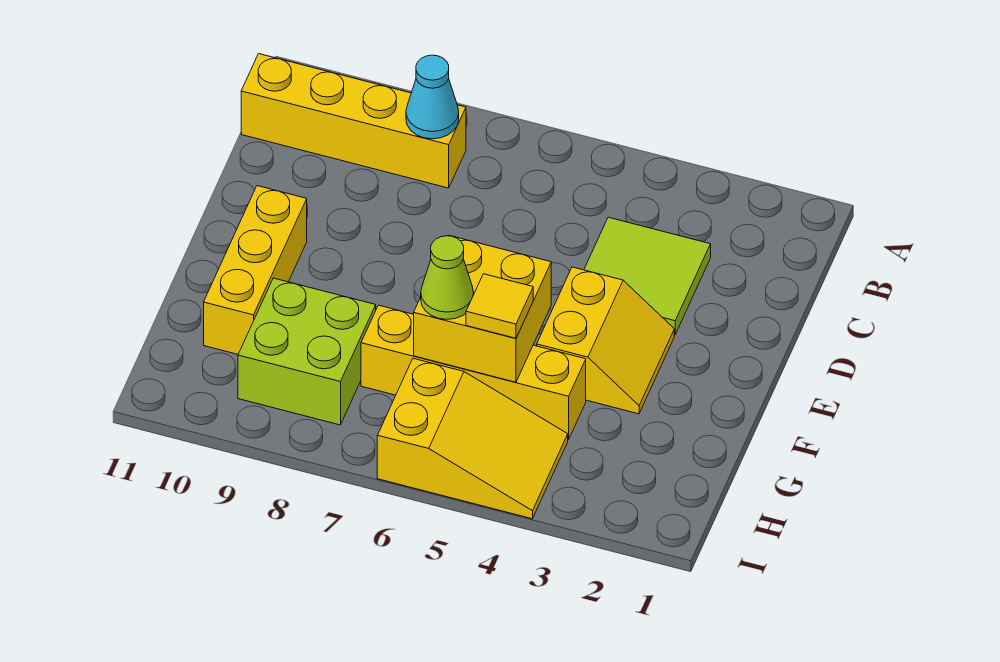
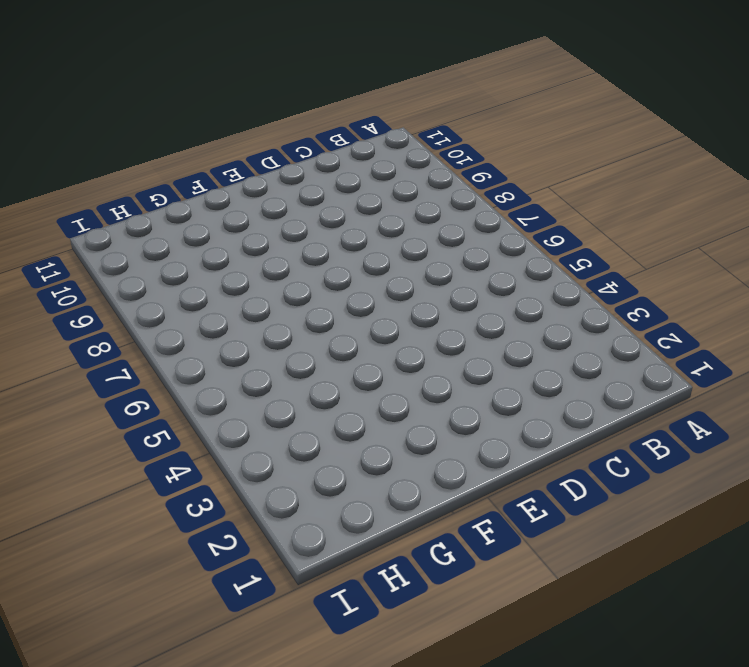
none -> yellow 1x4 brick [241,54,466,188]
none -> lime 2x2 tile [584,217,711,335]

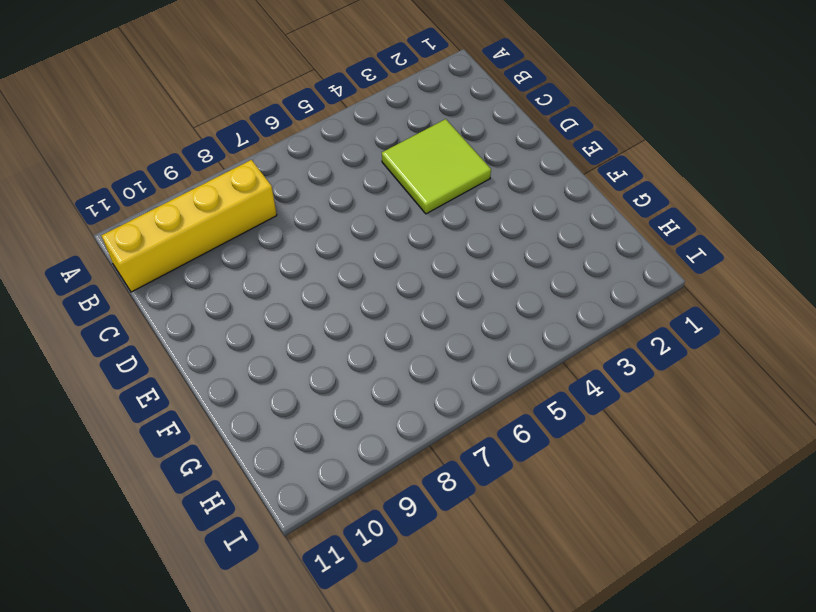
none -> yellow 2x2 slope [537,267,674,414]
none -> yellow 1x3 brick [204,186,307,354]

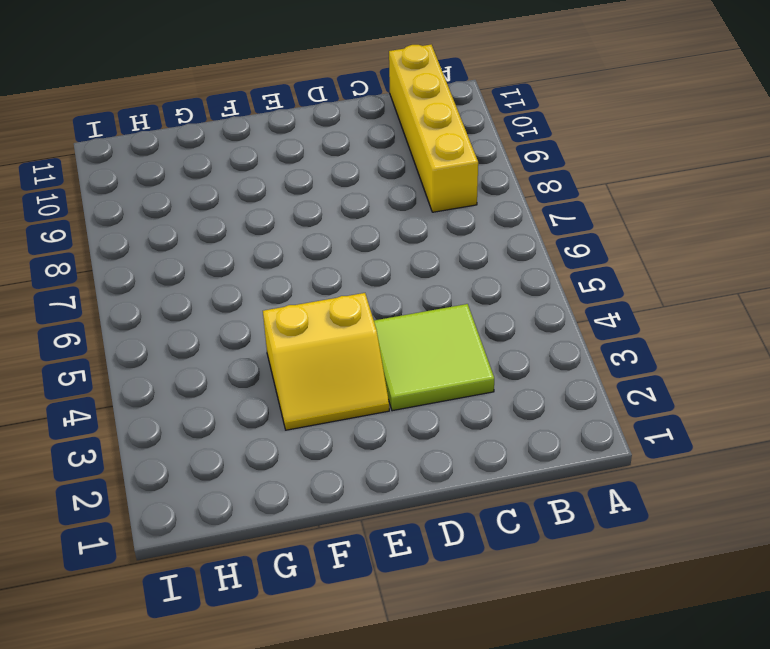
none -> yellow 1x3 brick [204,186,307,354]
none -> yellow 1x4 brick [361,305,586,440]

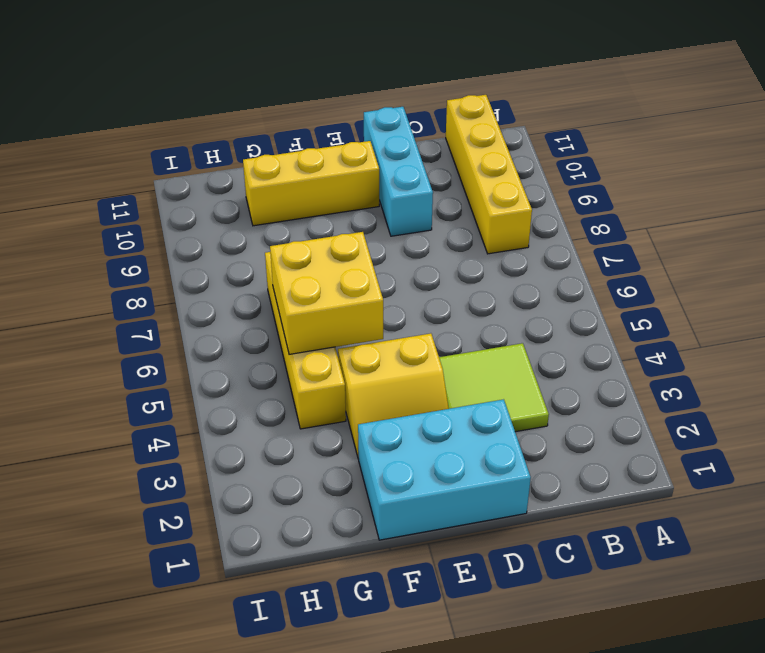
cyan 2x3 brick [358,399,531,540] -> none
cyan 1x3 brick [364,107,433,236] -> none
none -> lime 2x2 brick [238,278,376,425]
none -> yellow 2x3 slope [377,358,568,519]

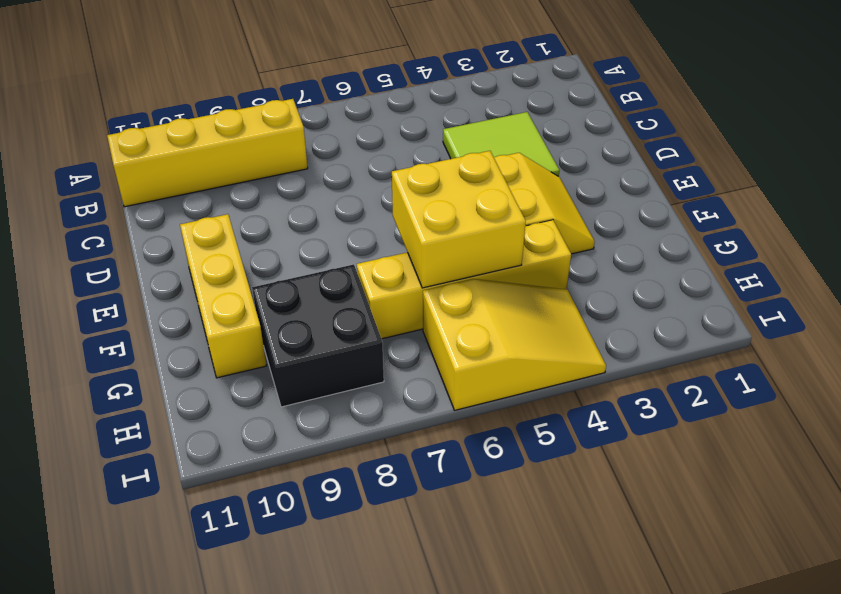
black 2x2 brick [252,264,384,407] -> lime 2x2 brick [238,278,376,425]
none -> cyan 1x1 cone [406,55,459,139]
none -> yellow 1x1 tile [466,274,533,338]

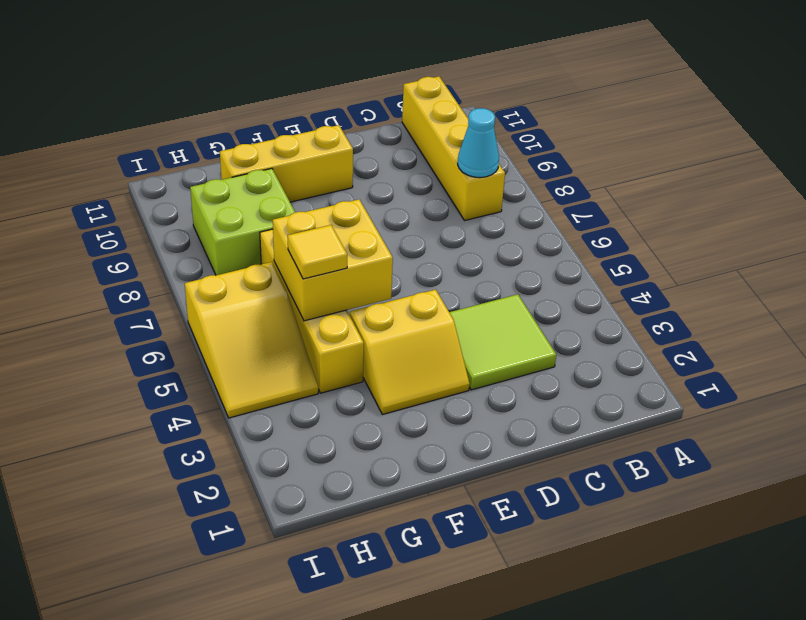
none -> lime 1x1 cone [420,236,474,319]

